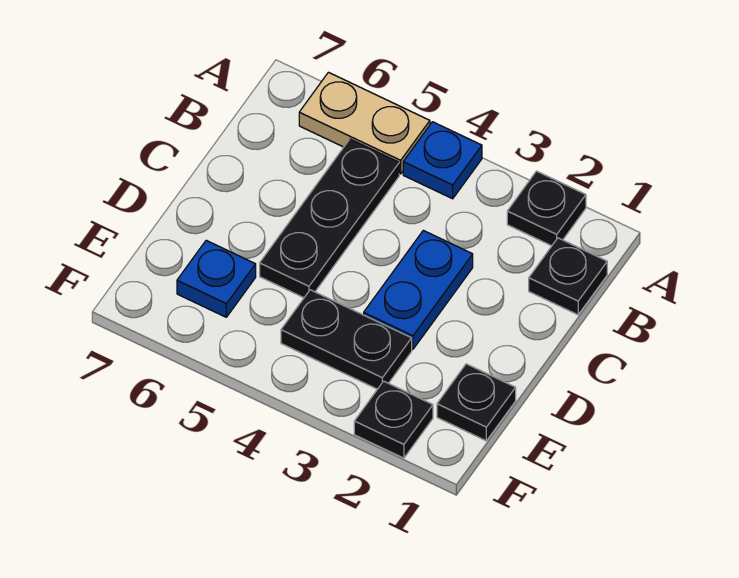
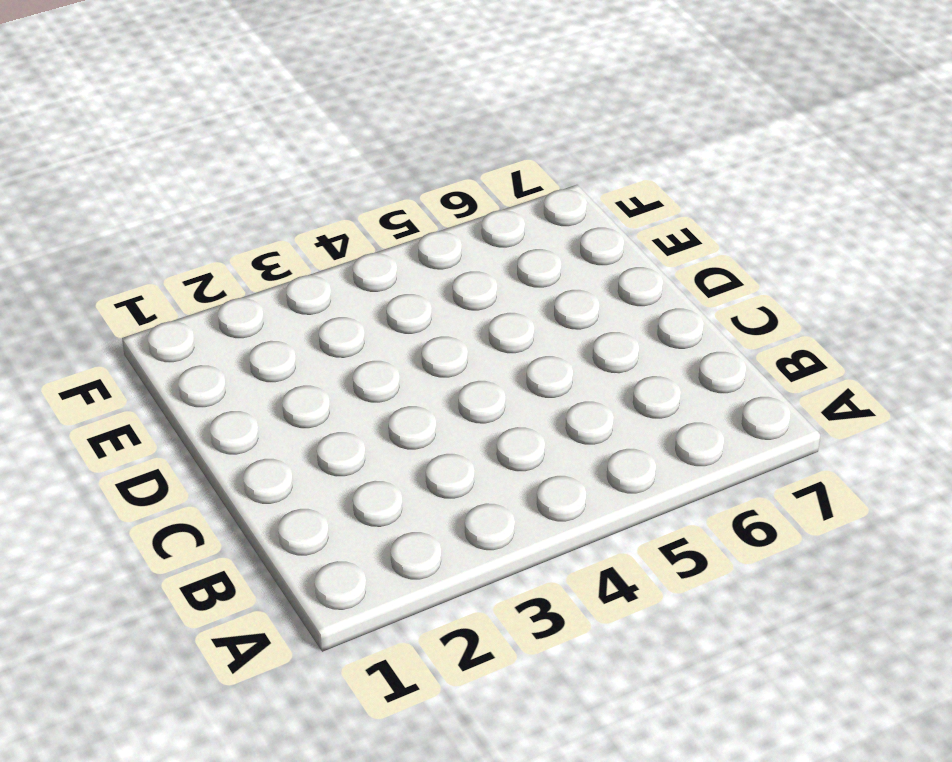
none -> black 1x1 plate [507,171,586,246]
none -> blue 1x1 plate [403,122,482,199]

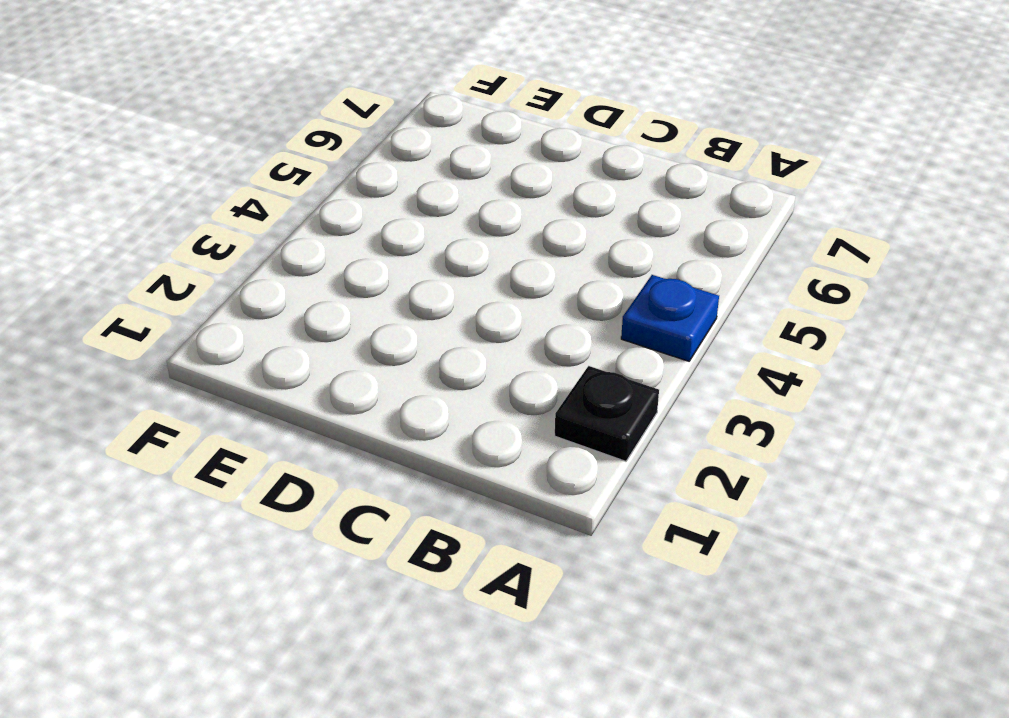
none -> tan 1x2 plate [299,72,430,174]
none -> black 1x1 plate [529,238,607,315]

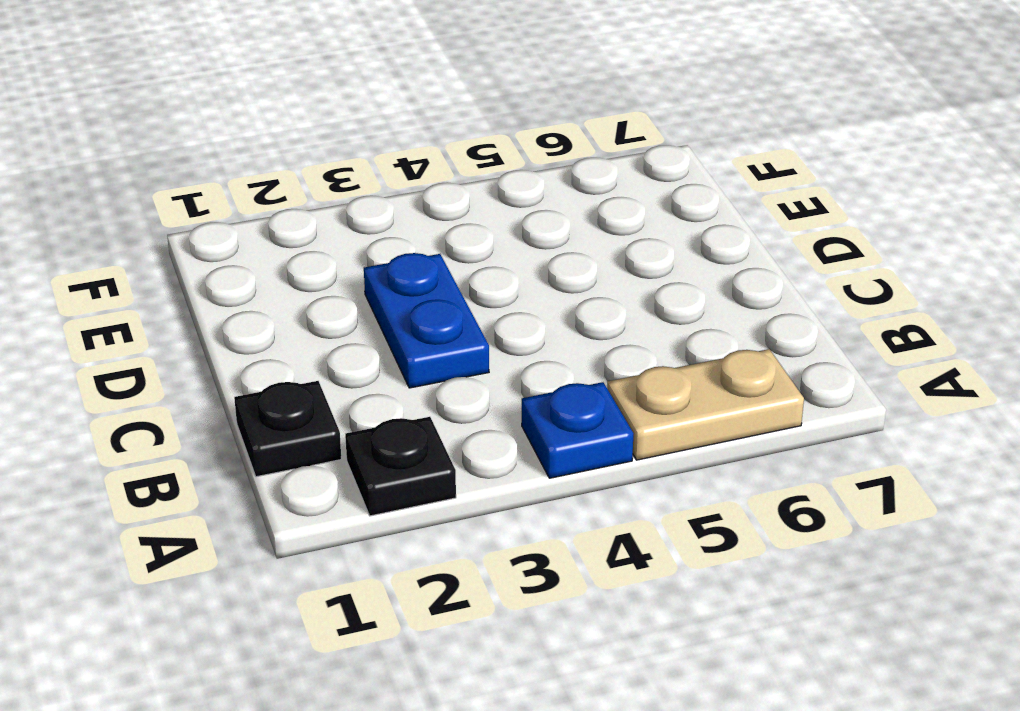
none -> black 1x3 plate [260,139,399,298]
none -> black 1x1 plate [437,364,516,441]

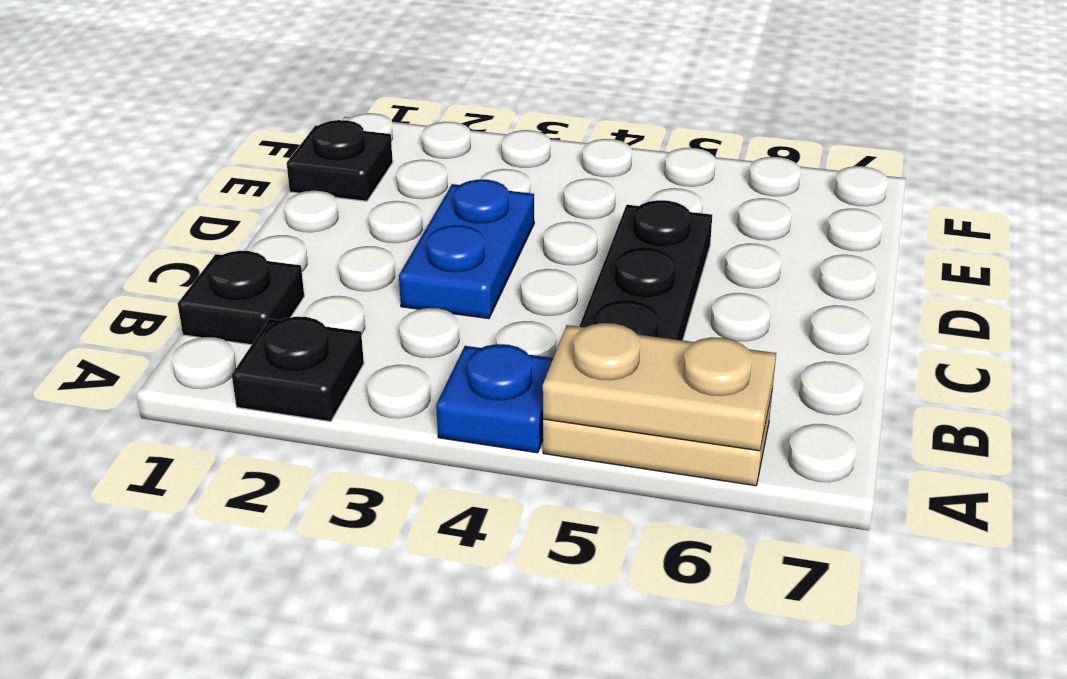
tan 1x2 plate [543,323,776,451] -> none
none -> black 1x2 plate [281,290,412,389]
none -> blue 1x1 plate [177,240,256,317]

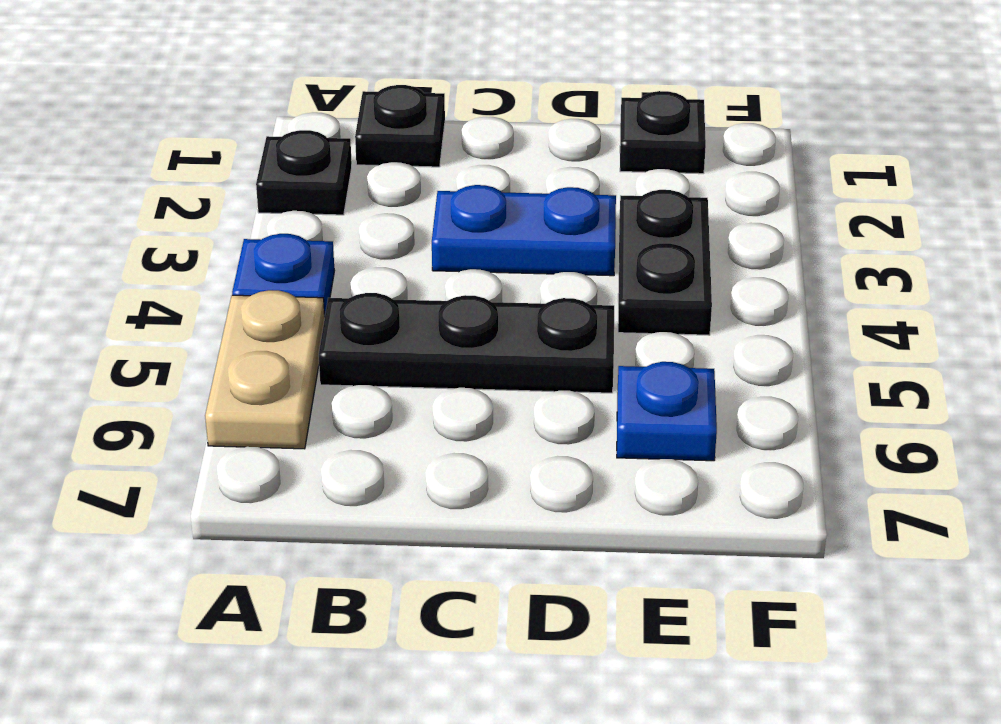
none -> black 1x1 plate [354,381,433,458]

